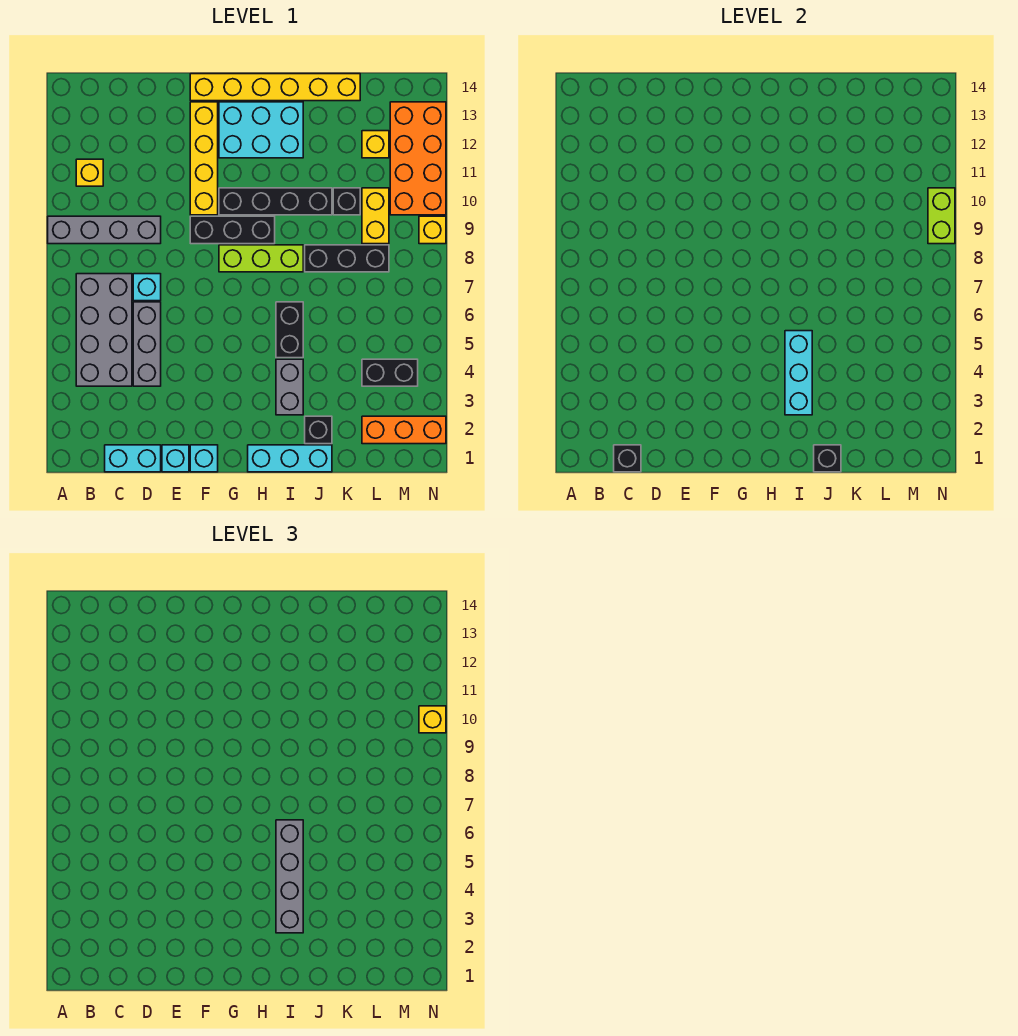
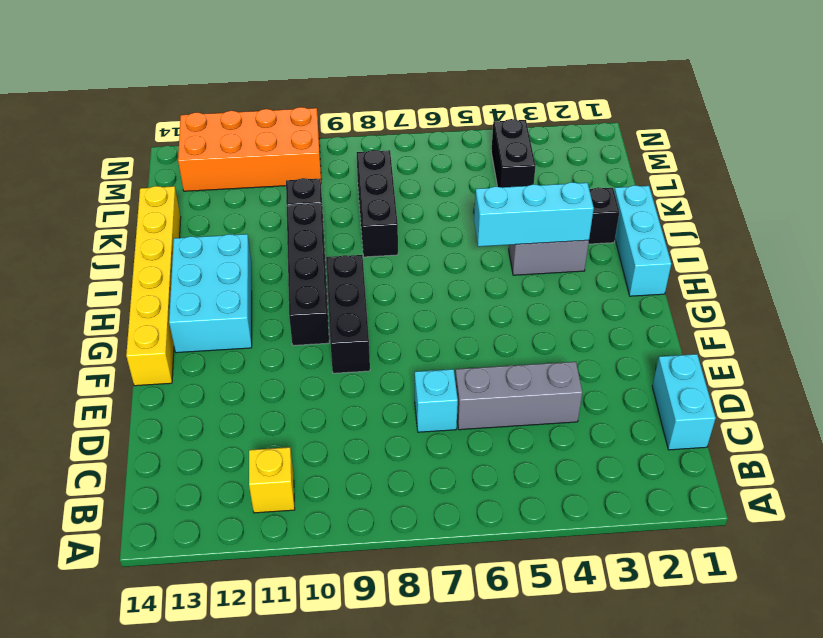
none -> grey 1x4 brick [48,216,161,244]
none -> grey 2x4 brick [76,274,132,386]
none -> cyan 1x1 brick [162,445,189,472]
none -> cyan 1x1 brick [190,445,218,472]

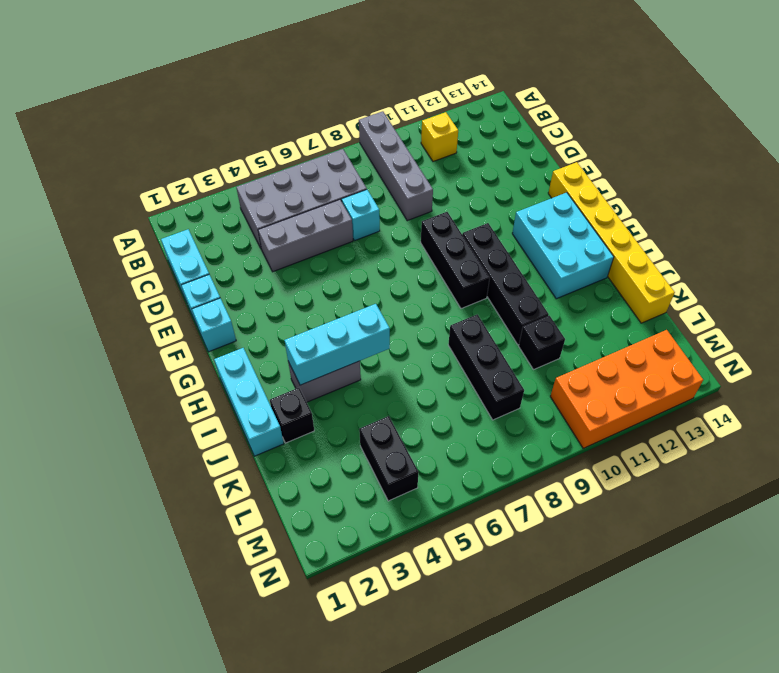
none -> yellow 1x4 brick [190,102,218,215]
none -> lime 1x3 brick [219,245,303,272]
none -> black 1x2 brick [276,302,303,358]
none -> orange 1x3 brick [362,416,446,444]

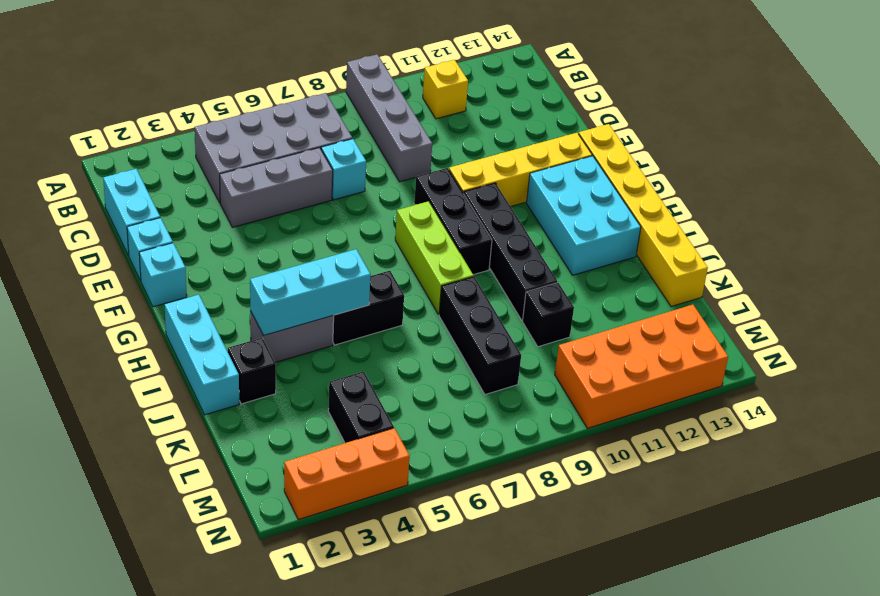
orange 1x3 brick [284,428,410,520] -> orange 1x3 brick turned to [362,416,446,444]
none -> yellow 1x2 brick [362,188,389,244]
none -> yellow 1x1 brick [362,131,389,158]
none -> yellow 1x1 brick [419,216,446,244]
none -> black 1x1 brick [614,445,641,472]

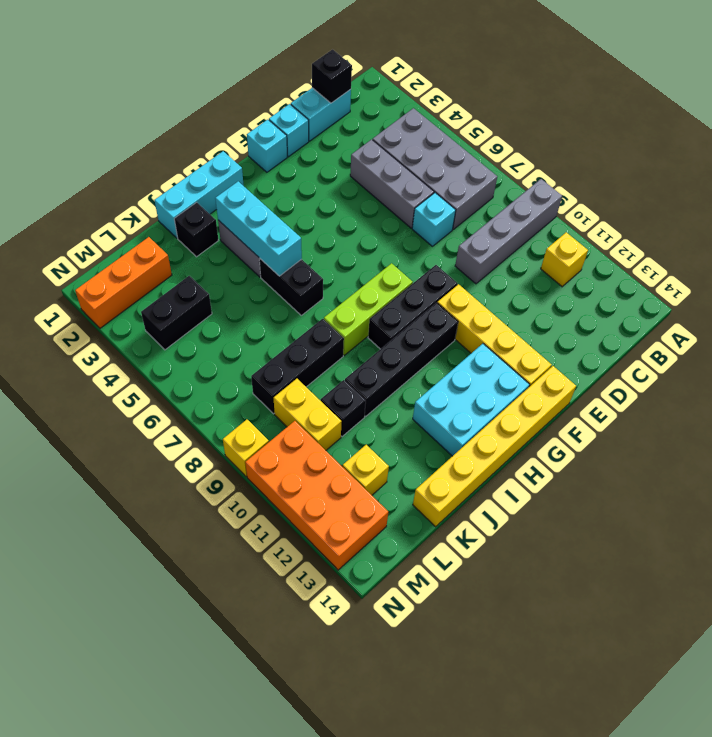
none -> black 1x1 brick [814,445,841,472]
none -> lime 1x2 brick [928,188,955,244]
none -> grey 1x4 brick [276,820,303,933]
none -> yellow 1x1 brick [419,706,446,733]

